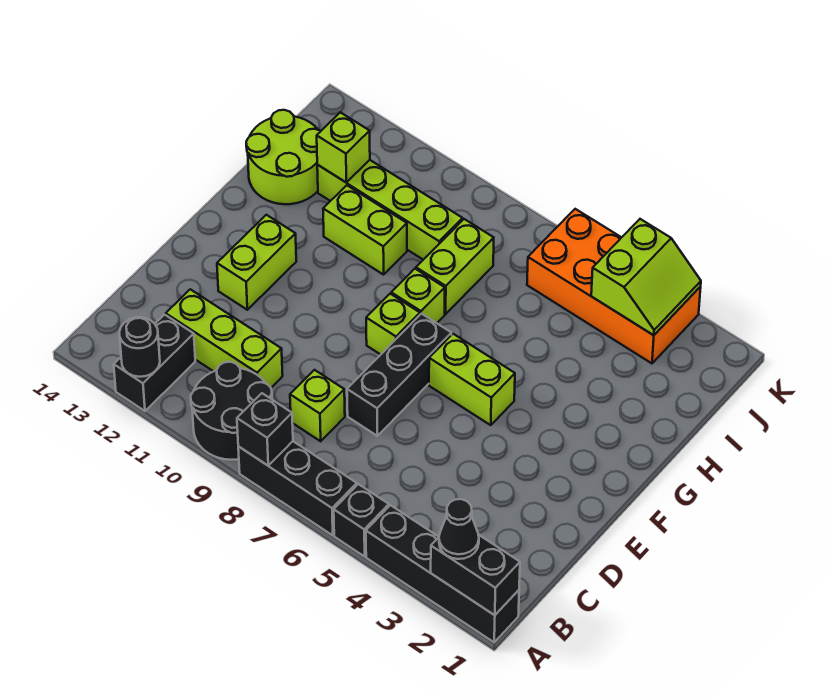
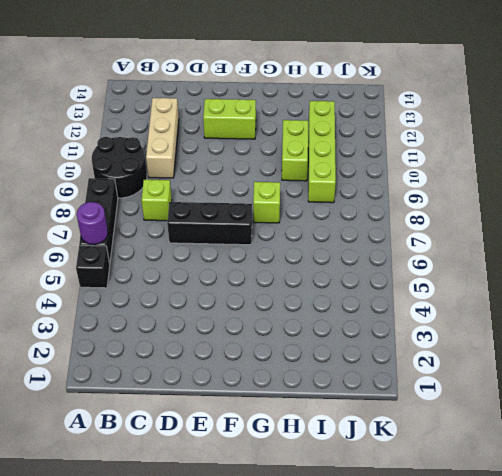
purple 1x1 round brick [77,202,108,245] -> none
tan 1x3 brick [146,98,179,178] -> lime 1x3 brick [166,289,283,388]
none -> black 1x4 brick [366,505,519,642]
none -> black 1x2 brick [114,315,195,411]
none -> lime 1x2 brick [429,334,515,425]

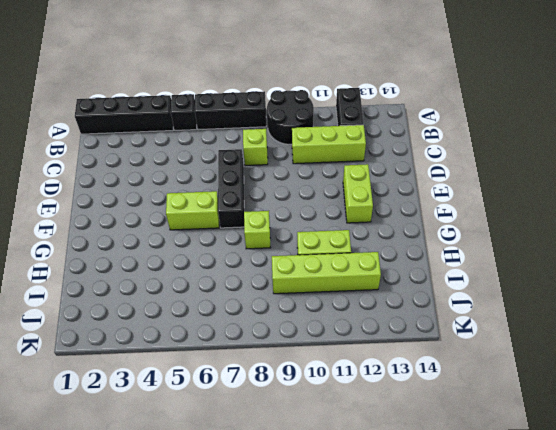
none -> lime 1x1 brick [366,294,420,355]
none -> lime 1x2 brick [416,219,494,314]
none -> lime 2x2 round brick [246,110,321,204]

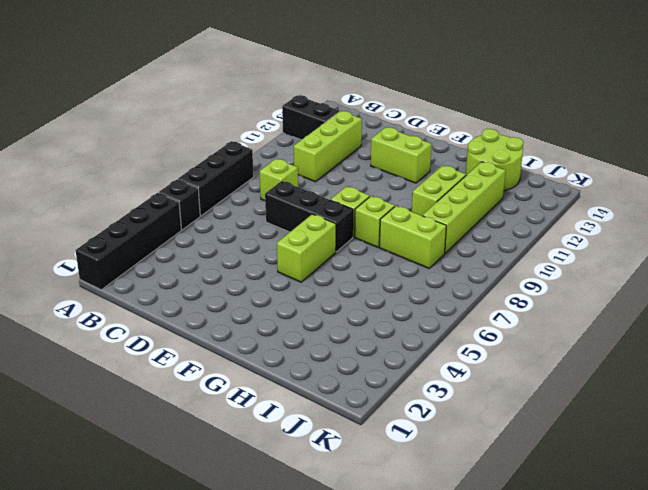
none -> black 2x2 round brick [191,362,272,460]
none -> orange 2x4 brick [527,209,701,363]
none -> black 1x2 brick [431,535,520,615]

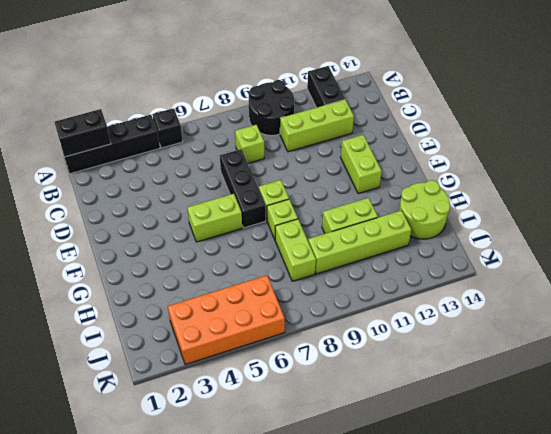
none -> black 1x3 brick [238,441,357,535]
none -> black 1x1 brick [237,393,293,465]
none -> black 1x1 round brick [119,317,160,377]

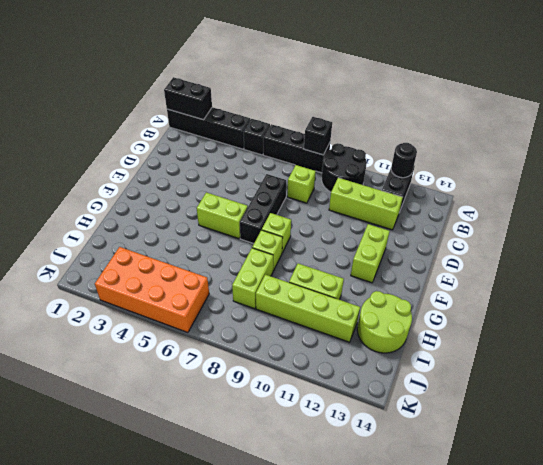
none -> lime 1x1 brick [317,112,370,183]
none -> lime 2x2 slope [591,219,701,335]
none -> black 1x1 cone [439,499,479,559]

